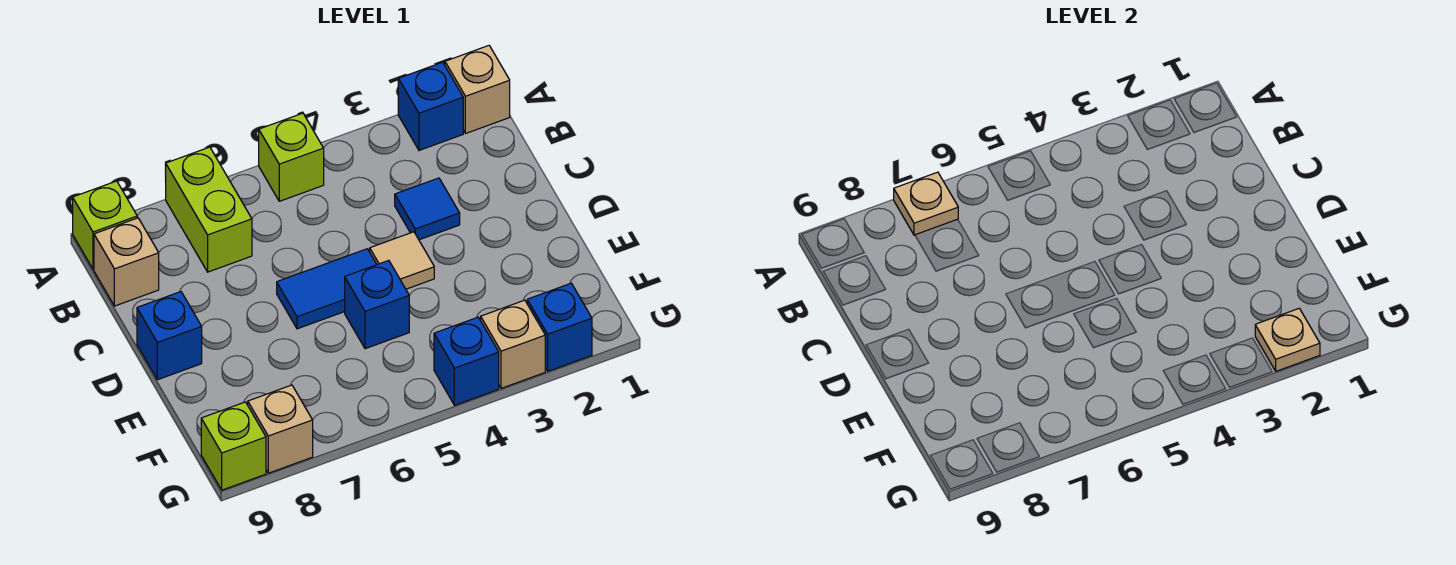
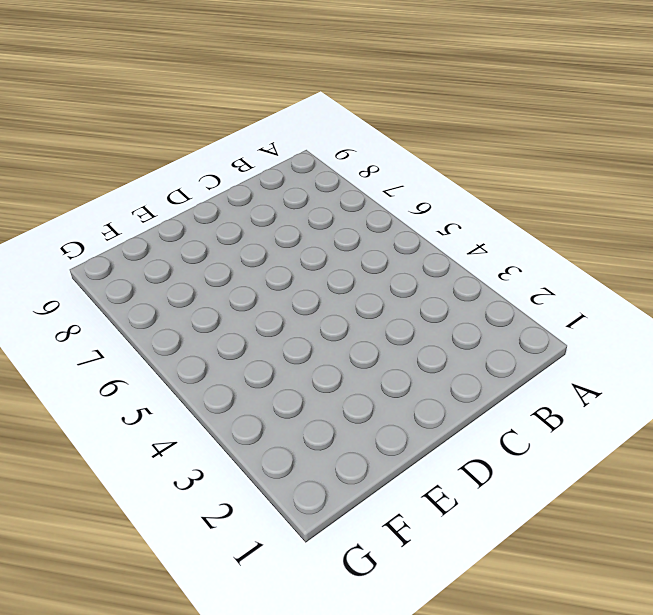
none -> tan 1x1 brick [445,46,510,133]
none -> blue 1x1 brick [398,62,463,150]
none -> lime 1x1 brick [259,113,324,201]

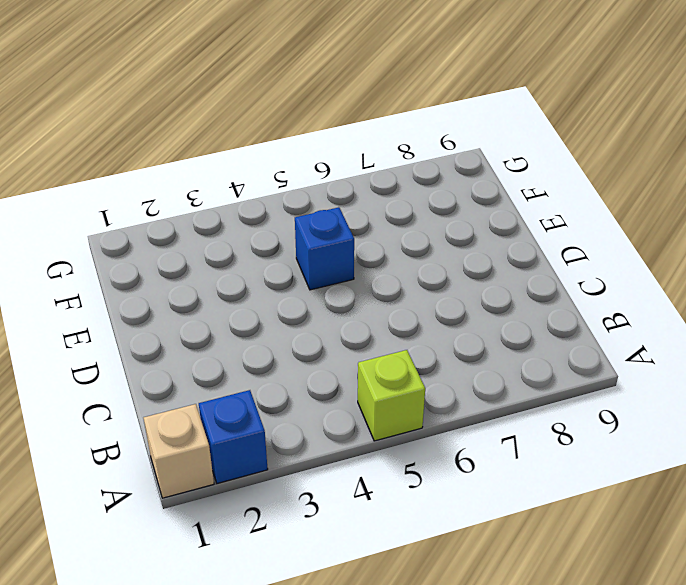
none -> lime 1x2 brick [166,147,252,272]
none -> lime 1x1 brick [73,181,137,269]
none -> tan 1x1 brick [94,218,159,306]

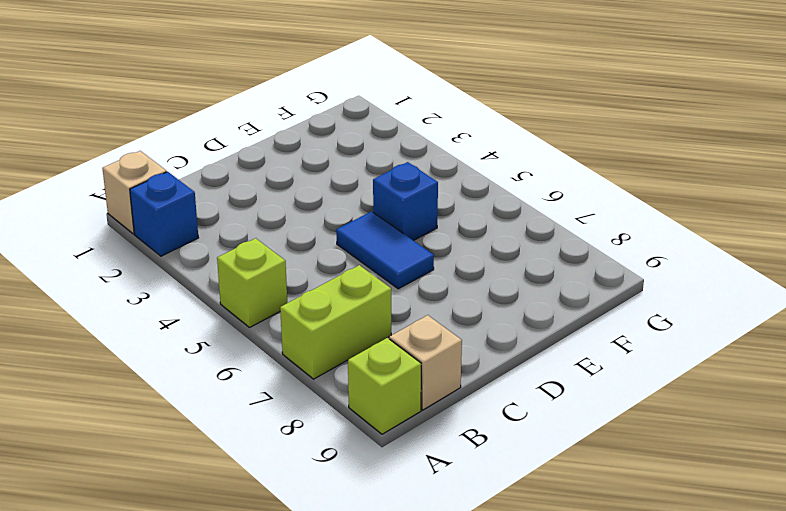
none -> blue 1x1 tile [395,178,460,240]
none -> tan 1x1 tile [370,232,434,289]
none -> blue 1x1 brick [137,292,202,380]

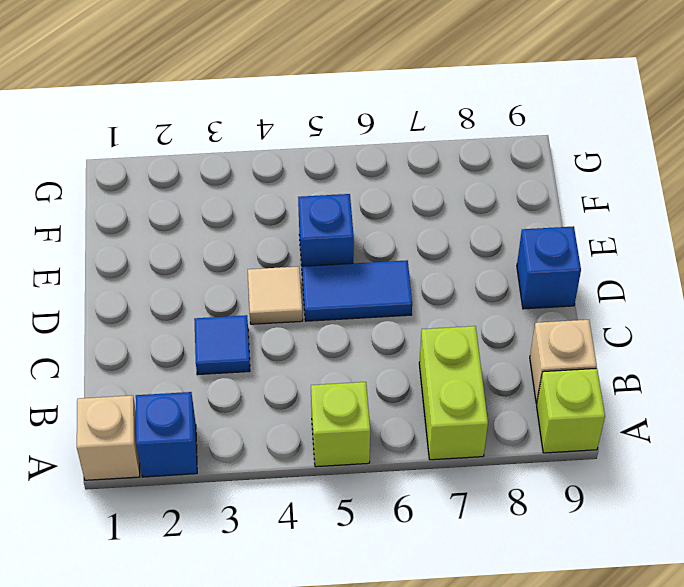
none -> blue 1x1 brick [527,283,592,371]
none -> tan 1x1 brick [481,300,545,388]
none -> blue 1x1 brick [434,317,499,405]

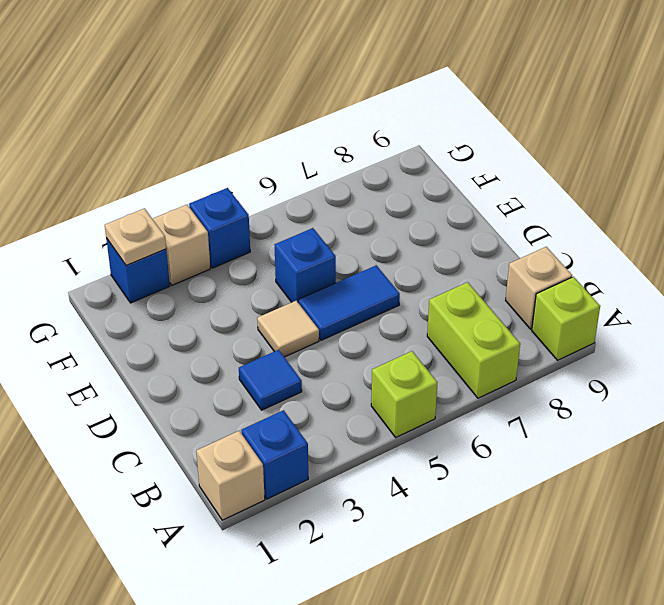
none -> blue 1x1 brick [137,292,202,380]
none -> tan 1x1 brick [248,385,313,473]
none -> lime 1x1 brick [201,402,266,490]

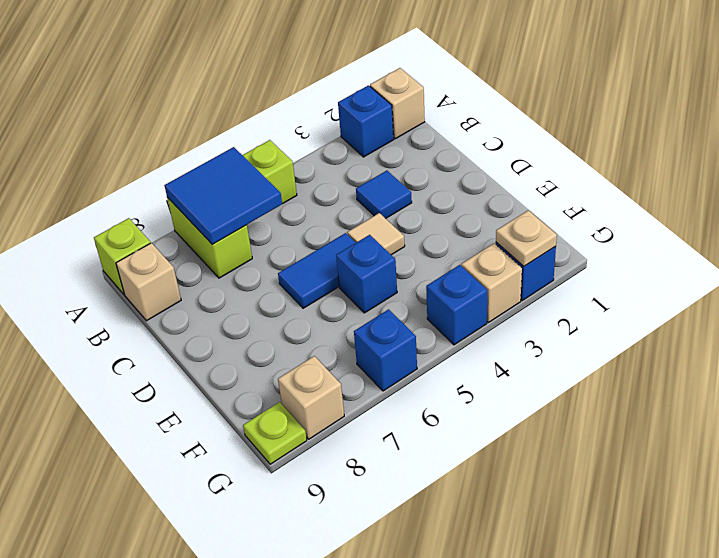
blue 2x2 tile [165,147,282,244] -> tan 1x1 plate [894,172,958,235]
blue 1x1 brick [354,309,417,391] -> blue 1x1 brick moved to [137,292,202,380]
lime 1x1 plate [243,402,307,464] -> lime 1x1 brick [201,402,266,490]

